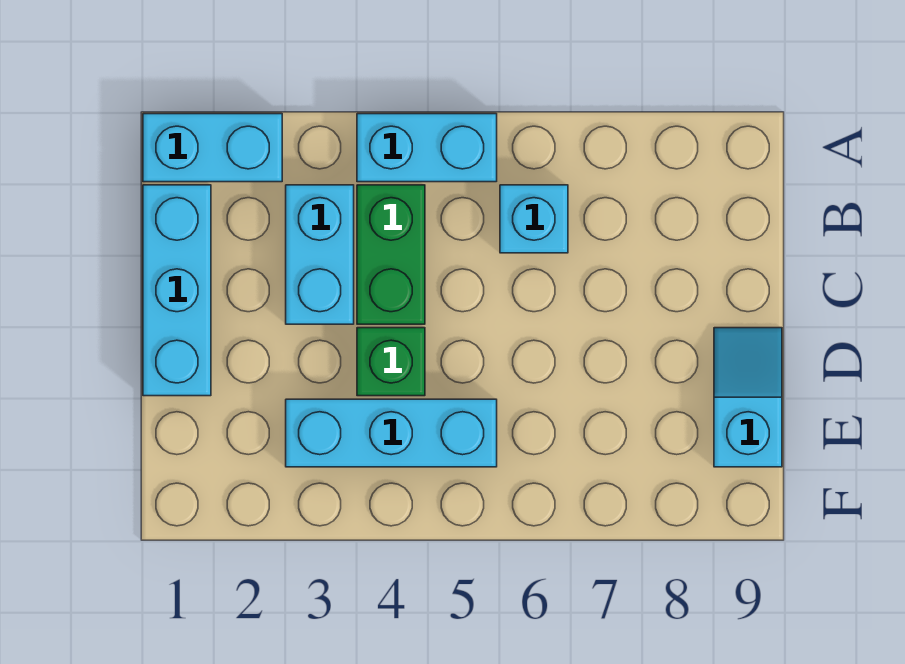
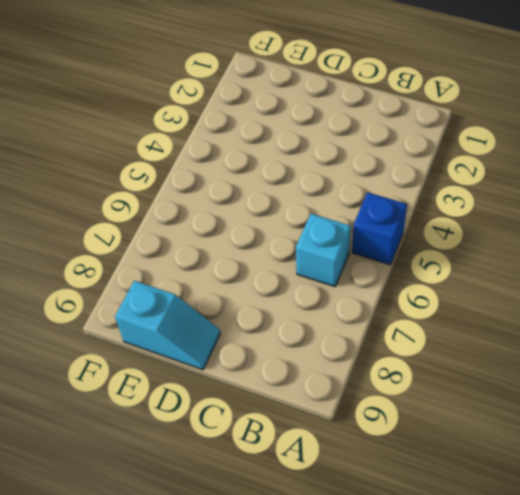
blue 1x1 brick [352,192,407,265] -> cyan 1x2 brick [357,114,497,182]
none -> cyan 1x2 brick [143,114,282,182]
none -> cyan 1x3 brick [143,185,211,396]

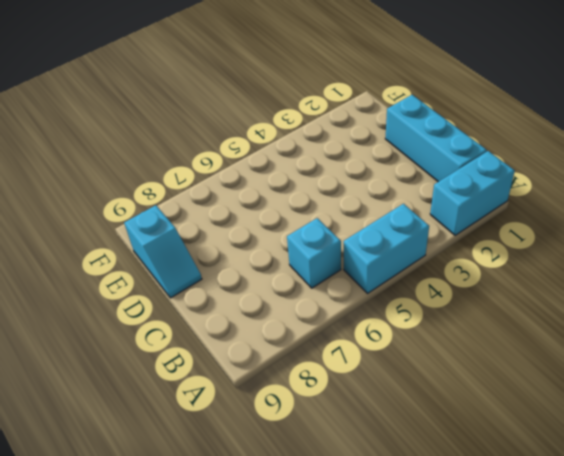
none -> cyan 1x2 brick [286,185,354,324]
none -> green 1x2 brick [357,185,425,324]

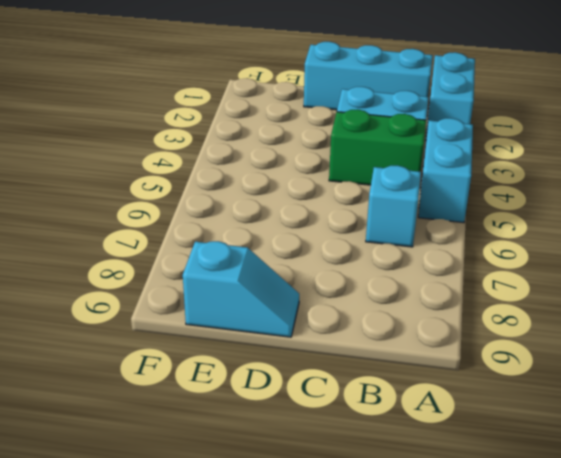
none -> green 1x1 brick [357,328,425,396]
none -> cyan 1x3 brick [286,399,497,467]

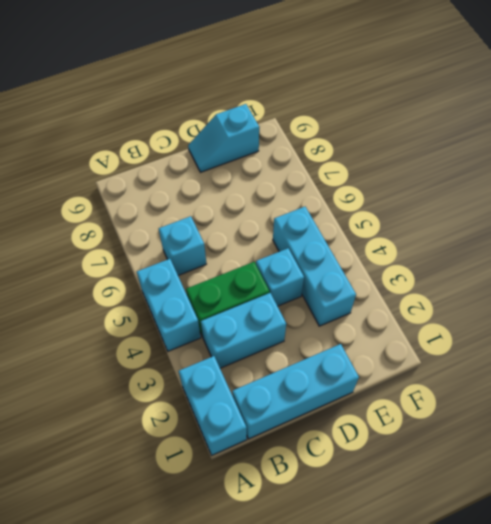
cyan 1x1 brick [256,248,304,306] -> green 1x1 brick [357,328,425,396]

